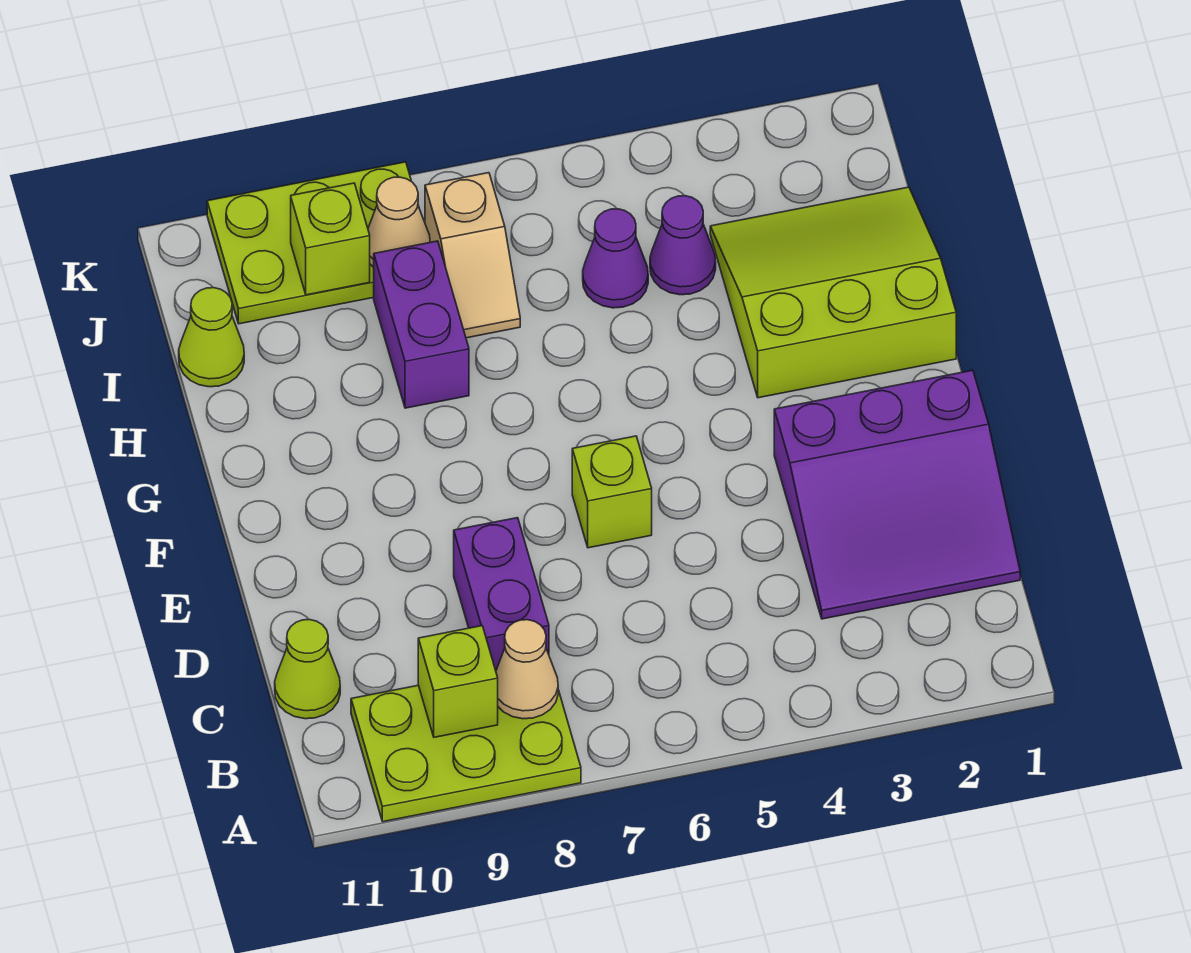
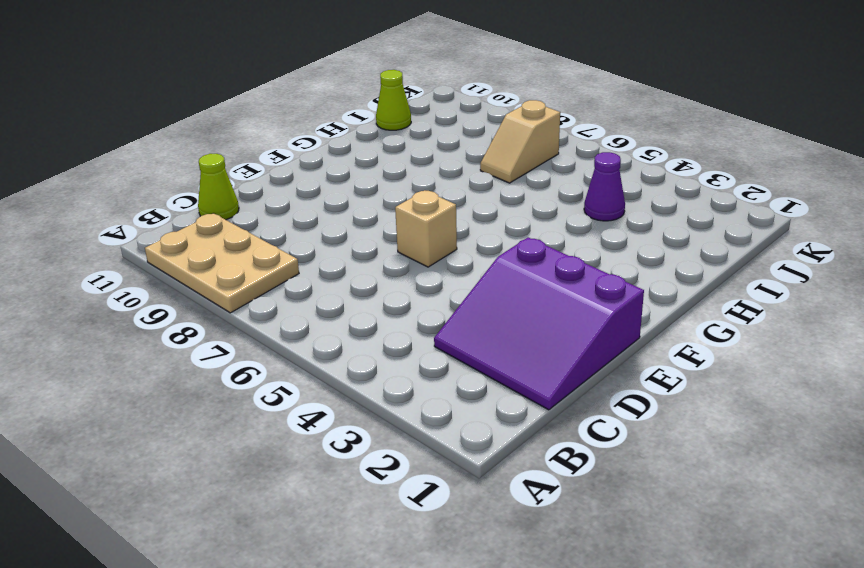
tan 2x3 plate [145,213,299,313] -> lime 2x3 plate [351,685,581,822]
tan 1x1 brick [395,190,457,267] -> lime 1x1 brick [572,436,652,548]
none -> purple 1x2 brick [454,518,549,670]
none -> lime 3x3 slope [710,187,956,398]
none -> purple 1x2 brick [374,241,469,408]

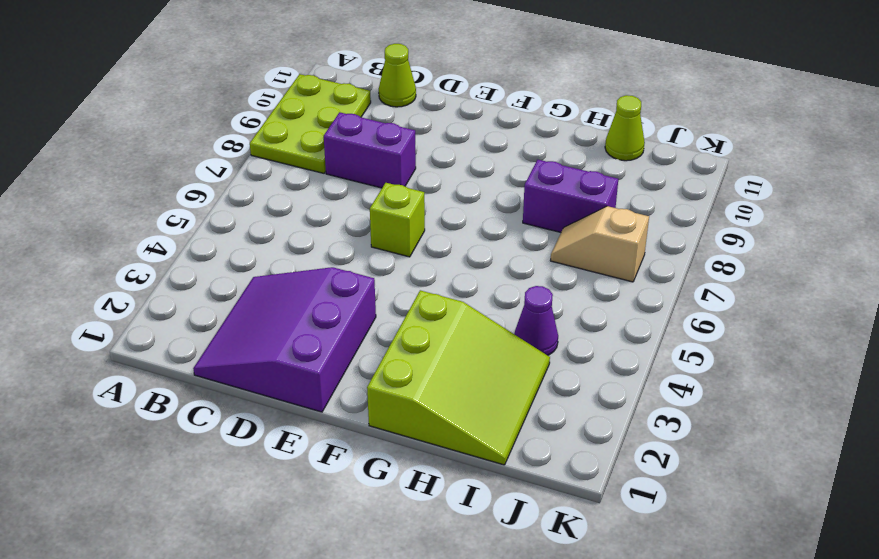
none -> purple 1x1 cone [583,209,648,308]
none -> lime 2x3 plate [207,162,411,324]
none -> tan 1x1 cone [496,620,558,719]

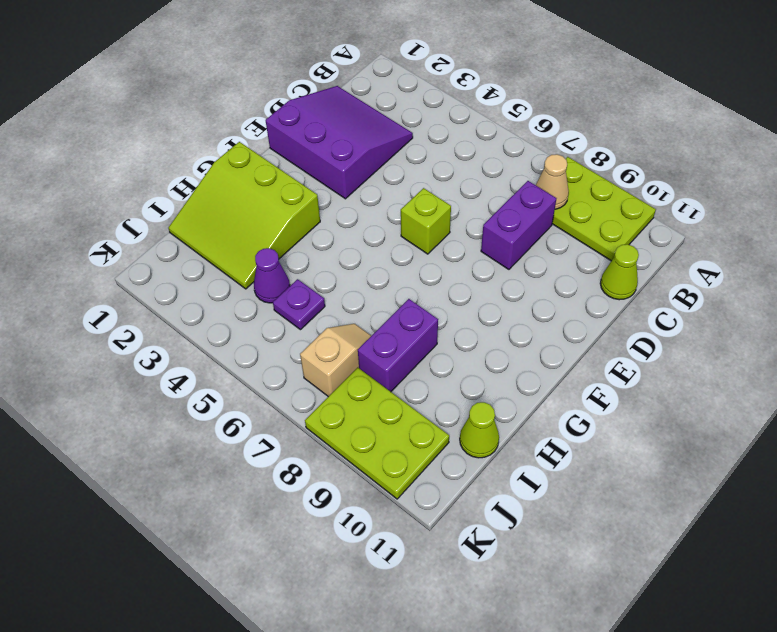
purple 1x1 plate [273,279,325,330] -> purple 1x1 cone [583,209,648,308]
none -> lime 1x1 brick [418,626,498,737]
none -> tan 1x1 cone [368,177,430,267]
none -> lime 1x1 brick [291,183,370,295]

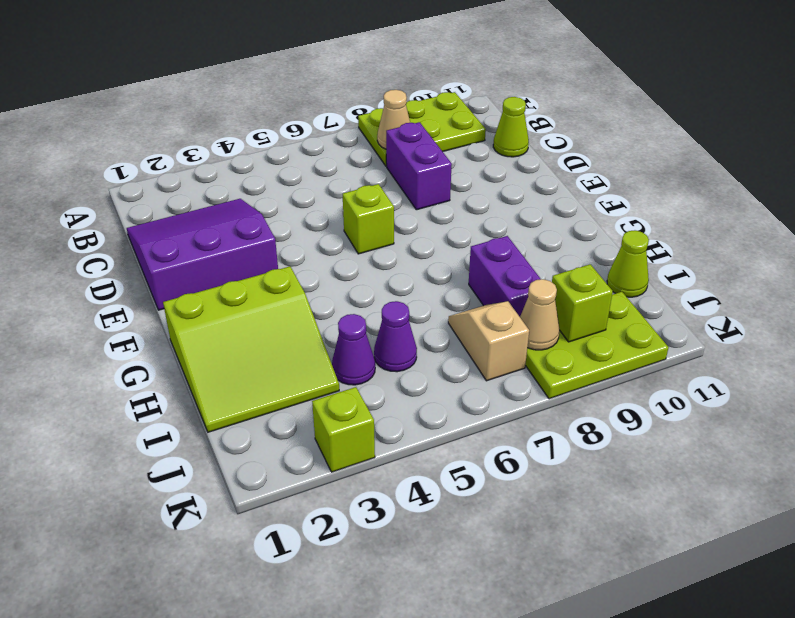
lime 1x1 brick [312,387,375,472] -> lime 1x1 brick moved to [418,626,498,737]

